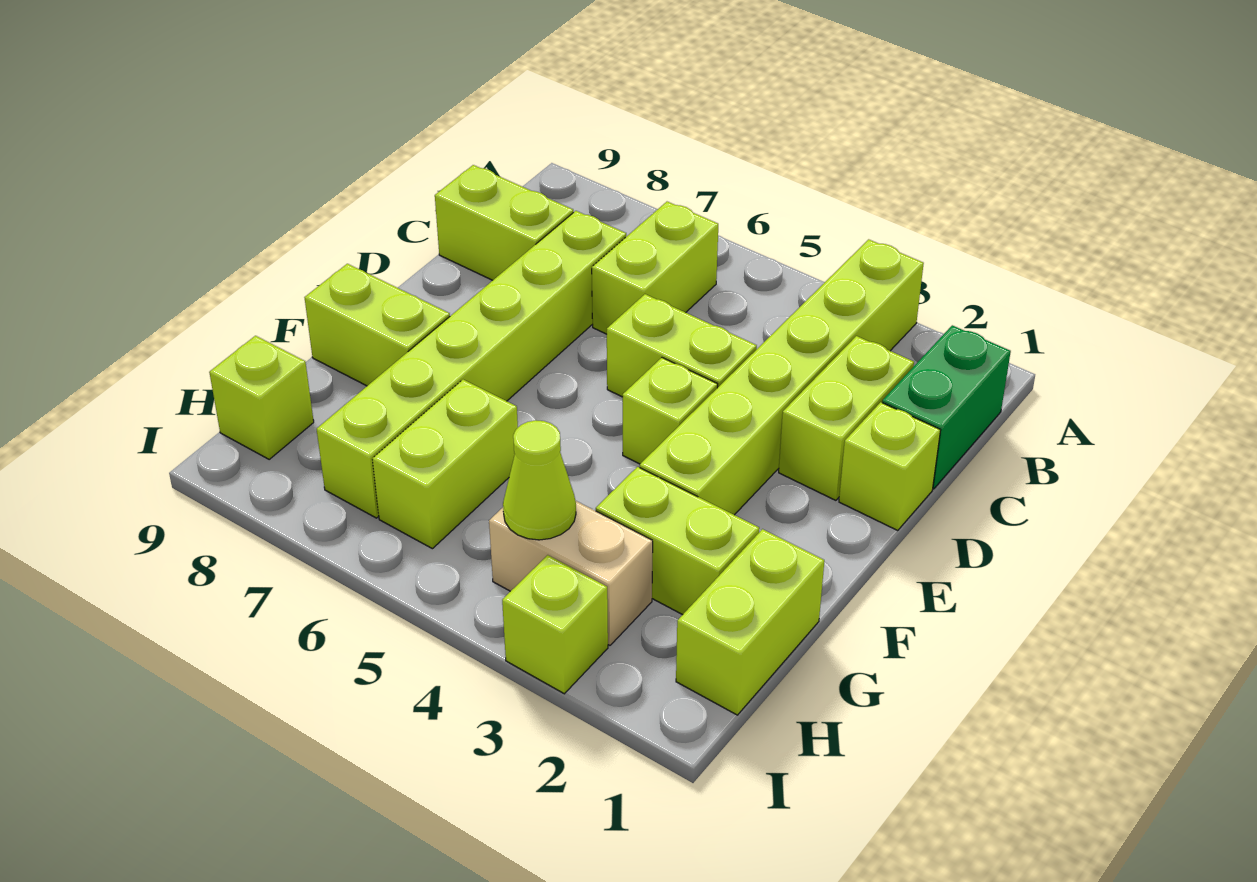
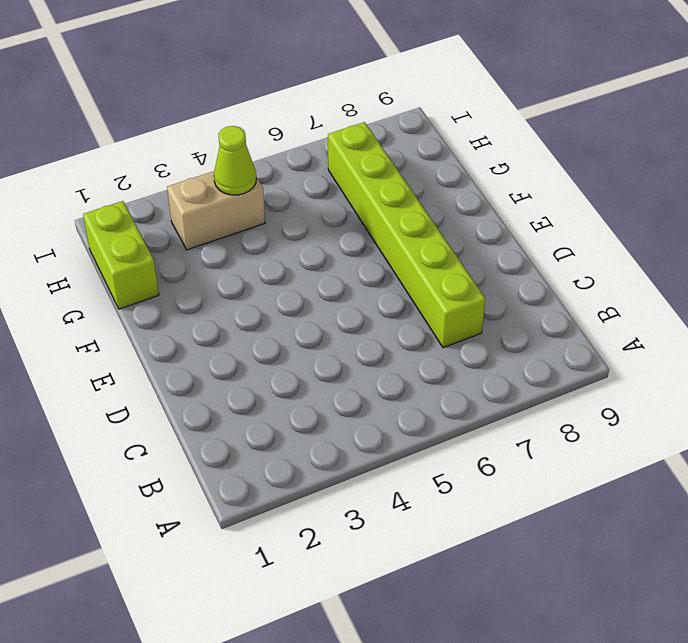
none -> lime 1x6 brick [640,239,924,515]
none -> green 1x2 brick [882,325,1011,489]
none -> lime 1x2 brick [592,202,718,334]

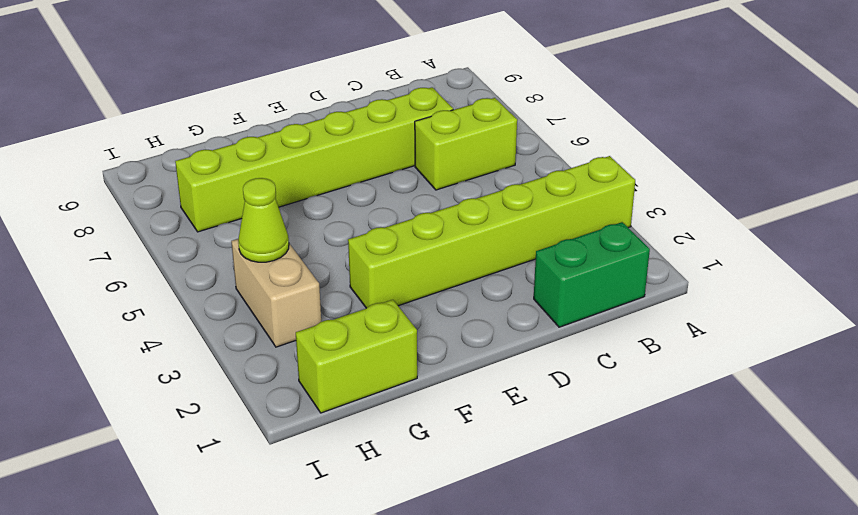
none -> lime 1x2 brick [779,336,914,500]
none -> lime 1x2 brick [435,165,573,280]
none -> lime 1x1 brick [839,402,941,530]

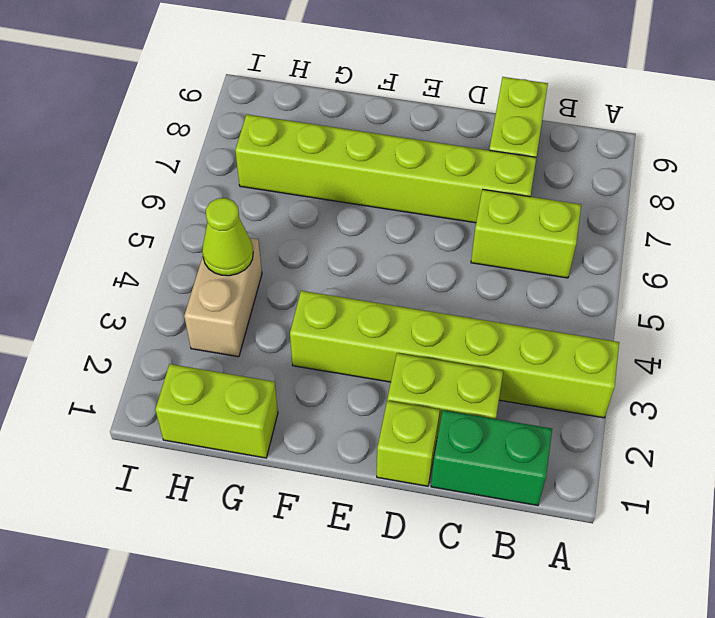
none -> lime 1x2 brick [607,294,757,397]
none -> lime 1x1 brick [623,358,718,464]
none -> lime 1x2 brick [305,264,450,386]

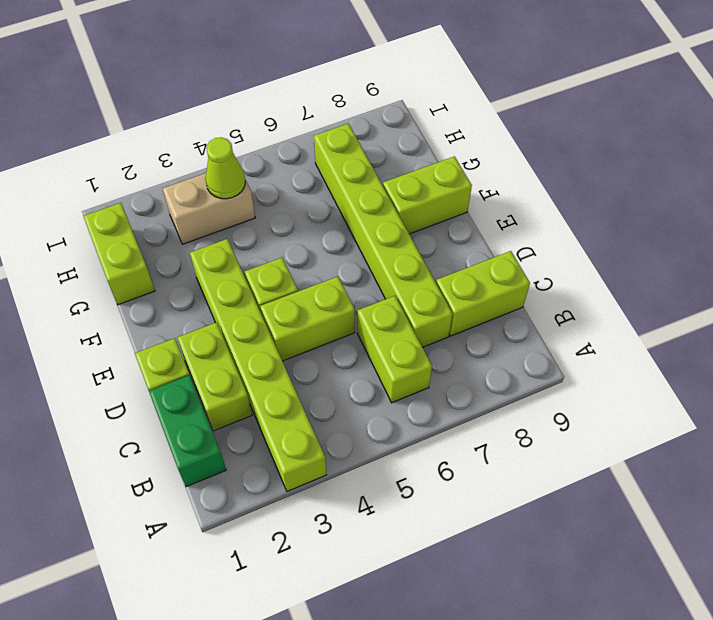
none -> lime 1x2 brick [596,467,759,615]
none -> lime 1x2 brick [372,380,518,549]
none -> lime 1x1 brick [209,336,314,459]

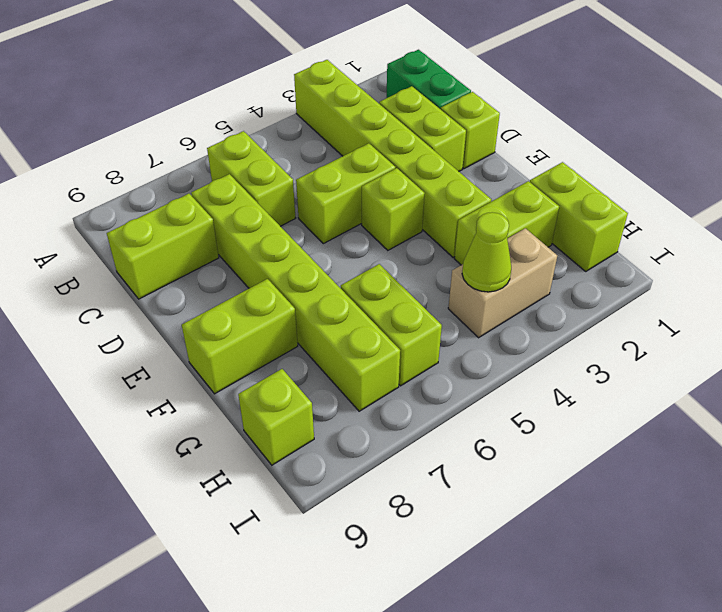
none -> lime 1x1 brick [502,555,608,694]

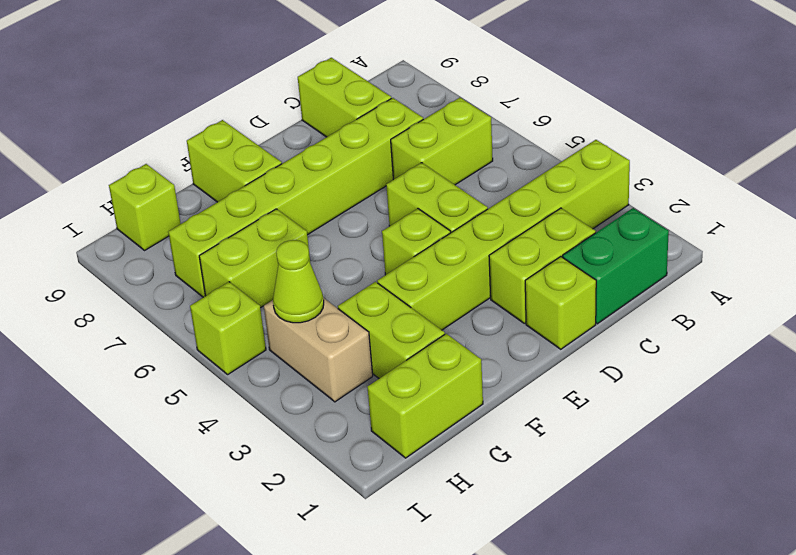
lime 1x1 brick [190,282,266,374] -> lime 1x1 brick moved to [502,555,608,694]

